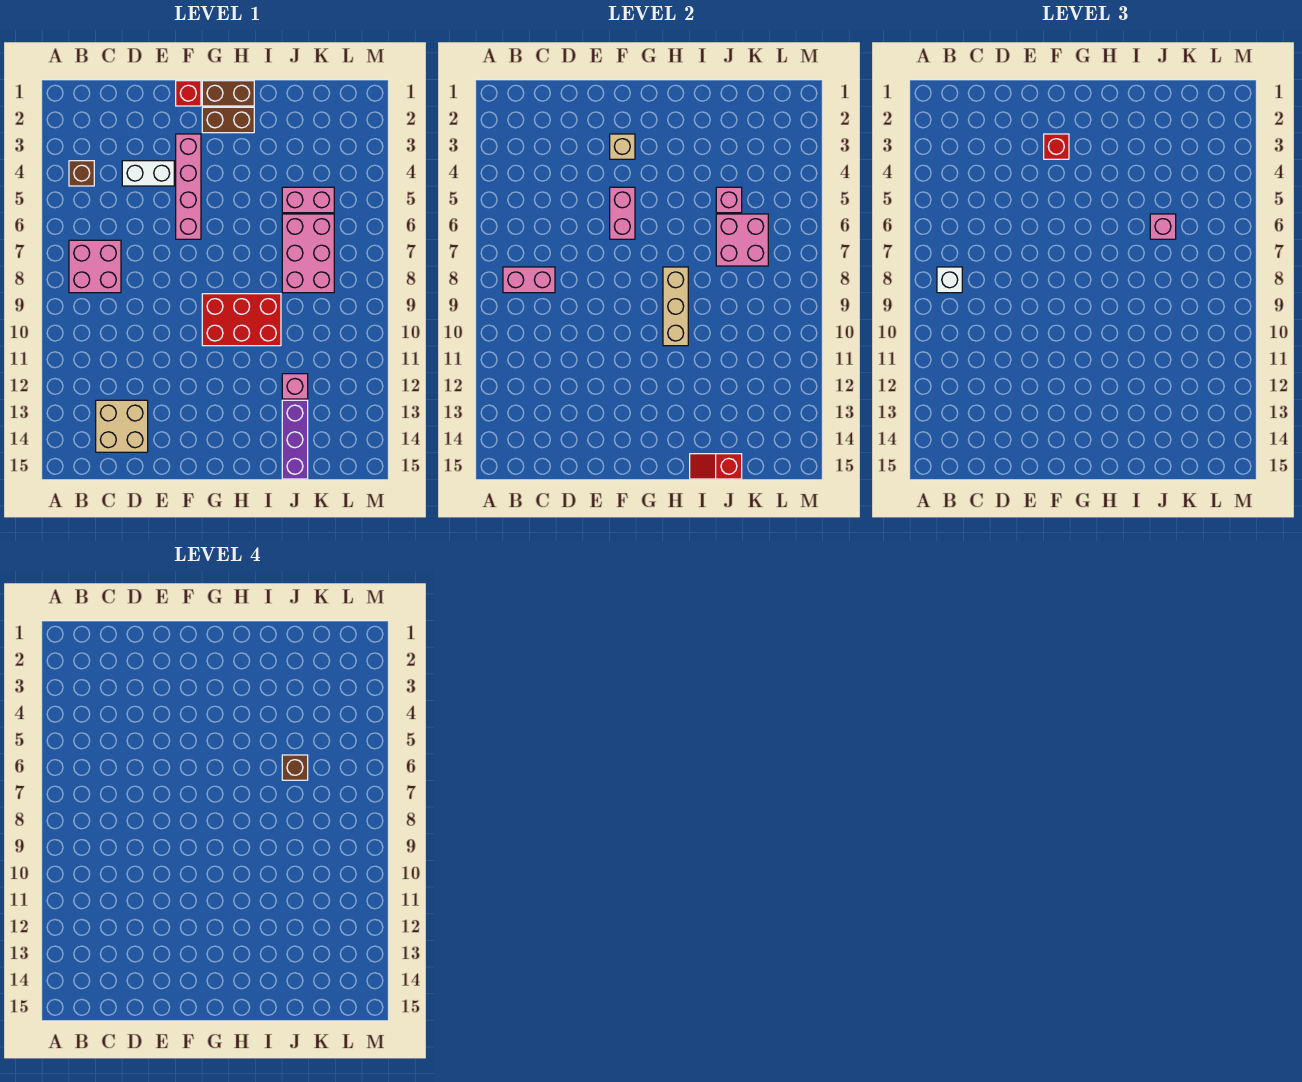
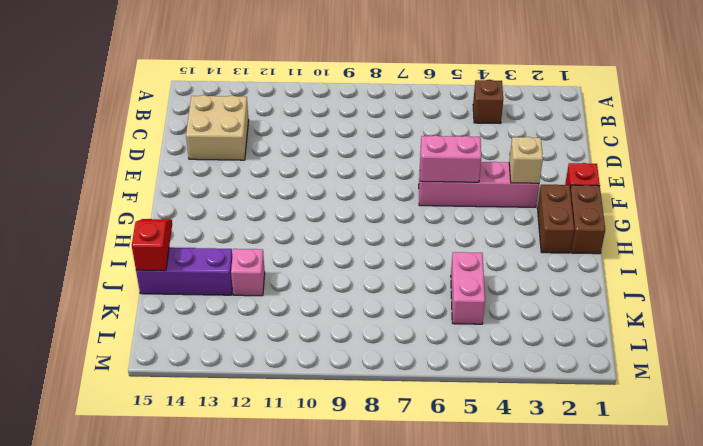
none -> pink 2x2 brick [69,240,121,293]
none -> white 1x2 brick [122,161,174,186]
none -> red 2x3 brick [202,294,281,346]

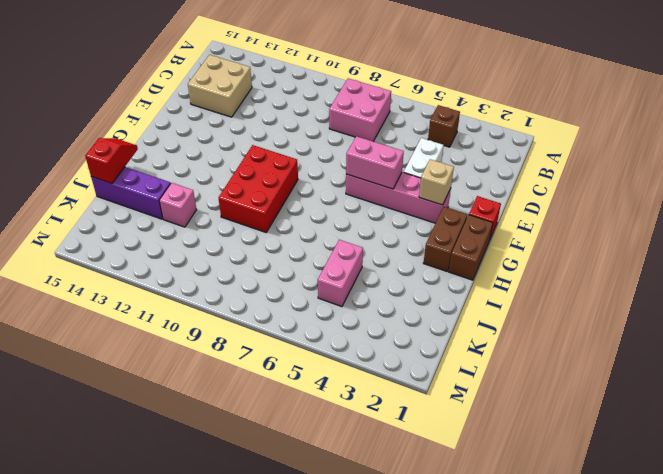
none -> pink 2x3 brick [282,214,334,293]
none -> pink 1x2 brick [503,267,555,293]
none -> tan 1x3 brick [663,267,688,346]

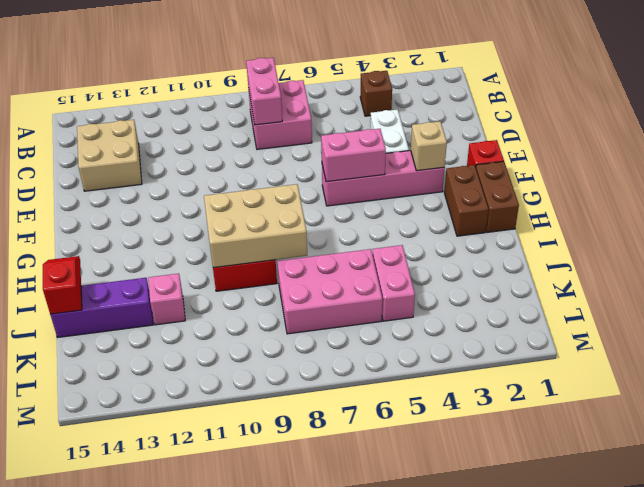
tan 2x3 brick [204,184,307,268] -> tan 1x3 brick [663,267,688,346]
none -> pink 1x1 brick [716,187,742,213]
none -> pink 2x2 brick [716,214,768,266]
none -> white 1x1 brick [937,267,962,293]

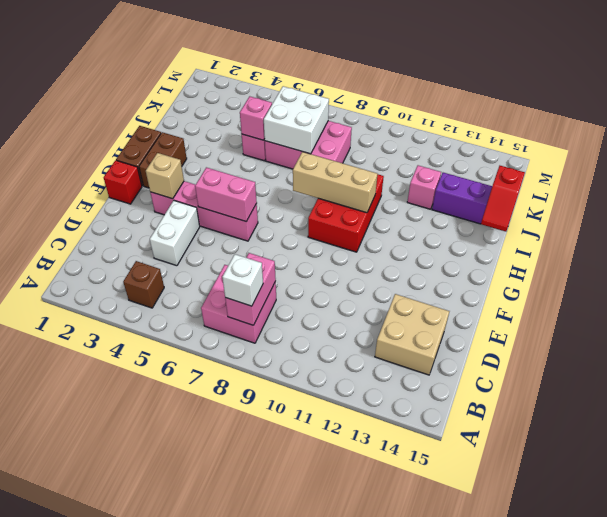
white 2x2 brick [264,86,329,154] -> pink 2x2 brick [716,214,768,266]
none -> red 1x1 brick [1044,134,1069,159]
none -> pink 1x1 brick [1150,214,1176,239]
none -> brown 1x1 brick [282,755,308,780]

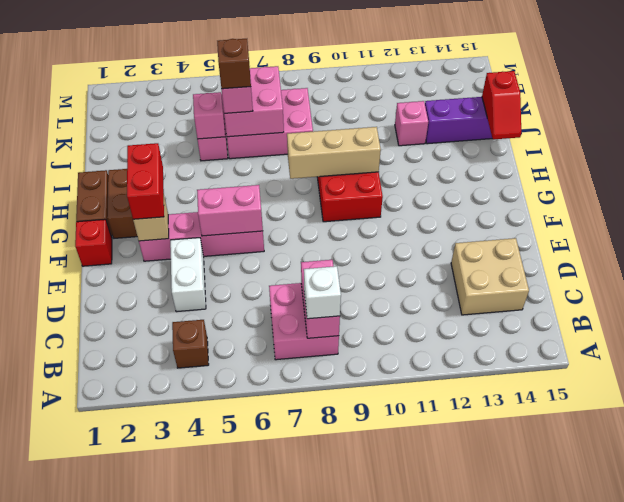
red 1x2 brick [127,143,164,219] -> red 1x1 brick [1044,134,1069,159]

